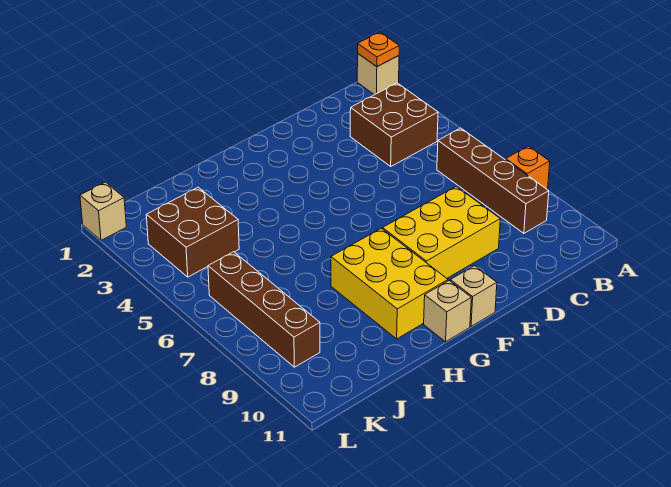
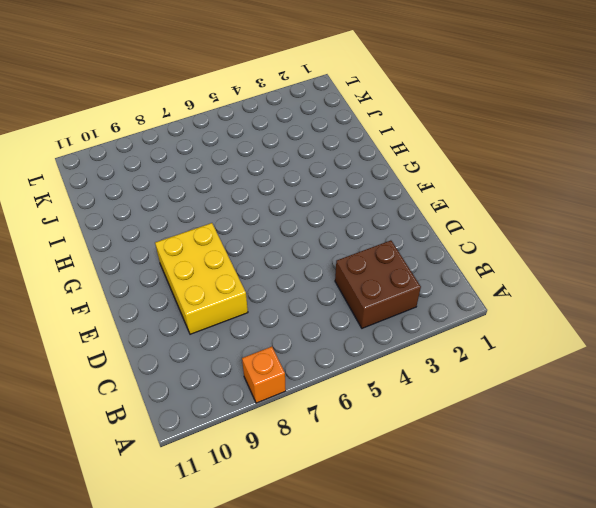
none -> tan 1x1 brick [357,54,399,95]
none -> brown 1x4 brick [437,128,549,233]
none -> tan 1x1 brick [450,266,497,326]

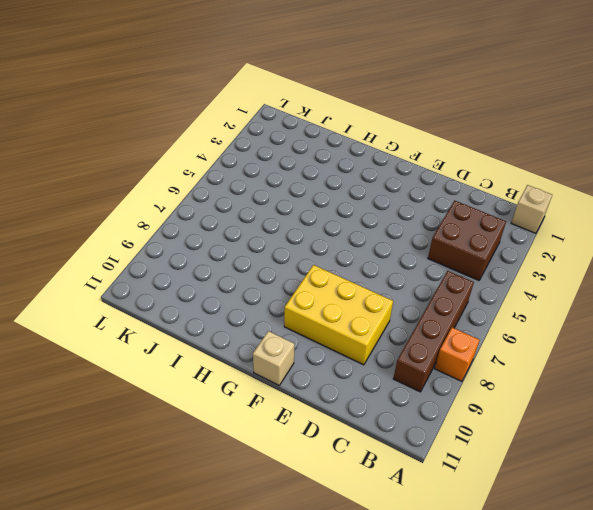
none -> yellow 2x3 brick [331,228,448,339]
none -> tan 1x1 brick [424,281,471,342]
none -> brown 2x2 brick [146,187,239,277]

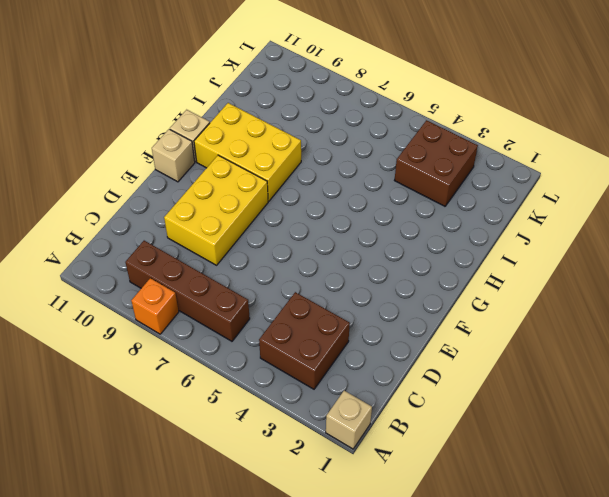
none -> brown 1x4 brick [208,252,320,367]
none -> tan 1x1 brick [80,182,126,240]
none -> orange 1x1 plate [358,32,399,67]

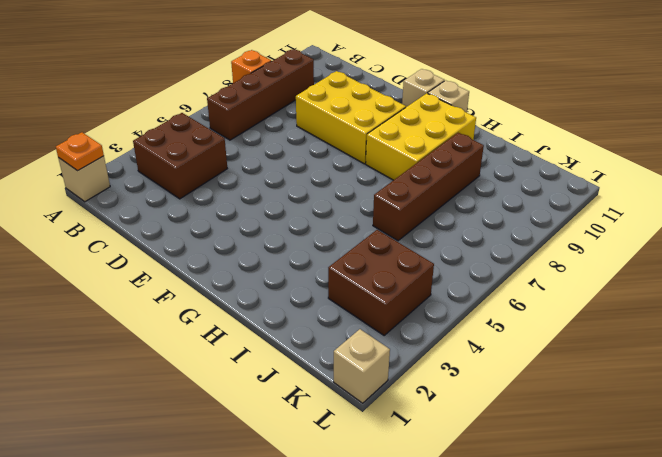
brown 1x4 brick [373,133,484,241] -> brown 1x4 brick moved to [208,252,320,367]

